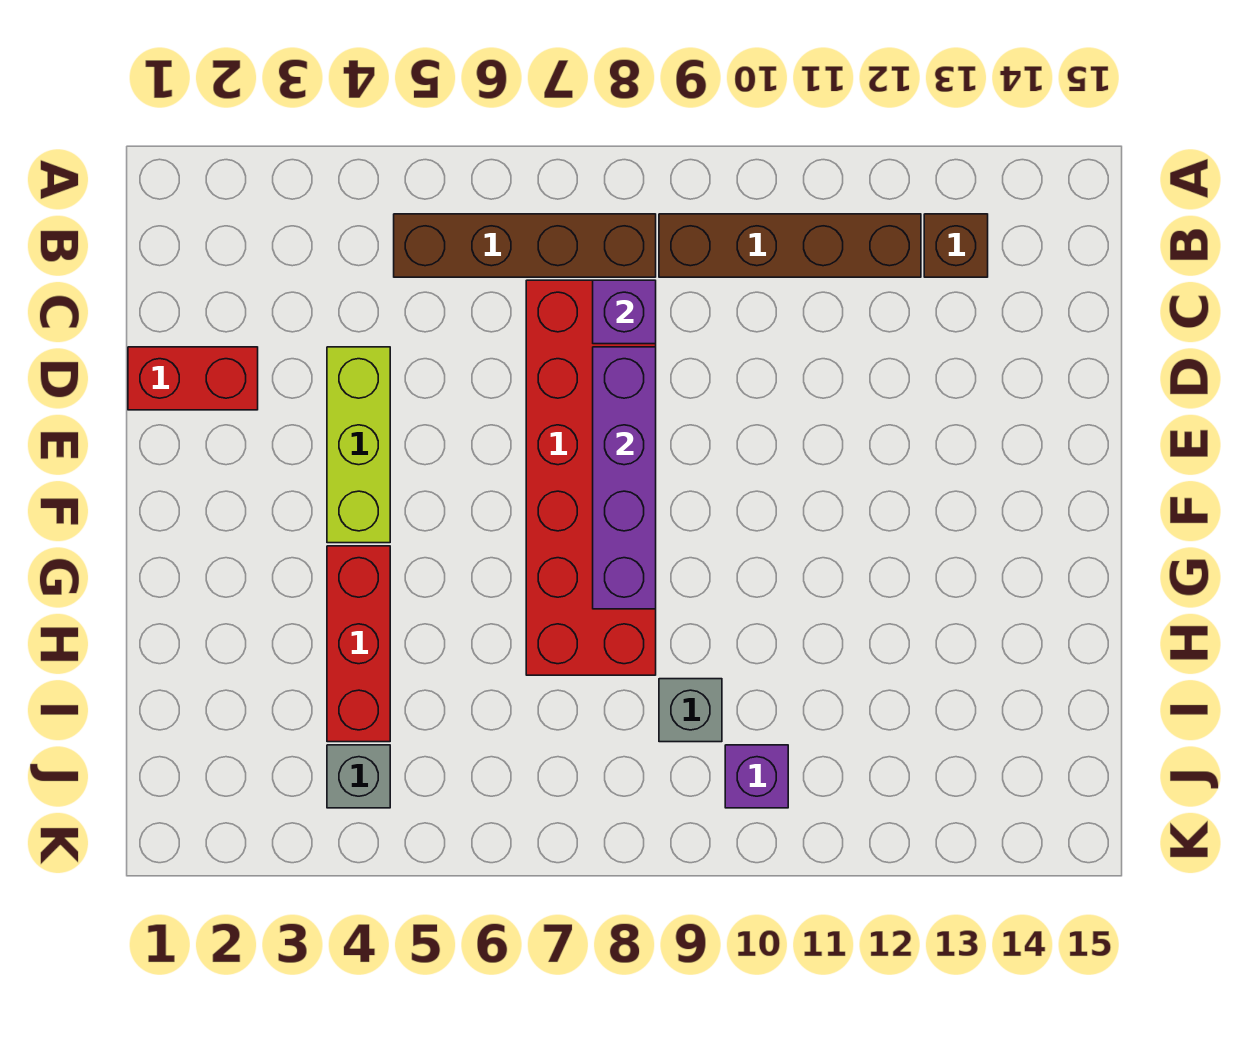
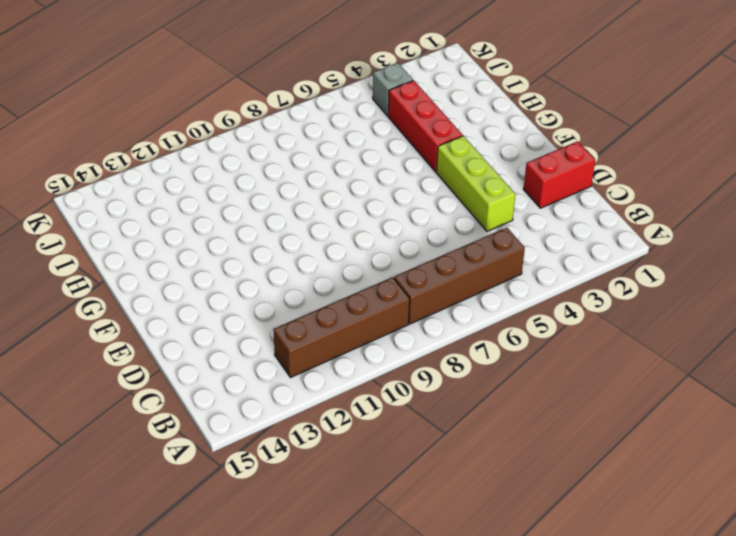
none -> brown 1x1 brick [924,214,988,277]
none -> red 2x6 brick [526,280,656,675]
none -> grey 1x1 brick [659,679,722,742]

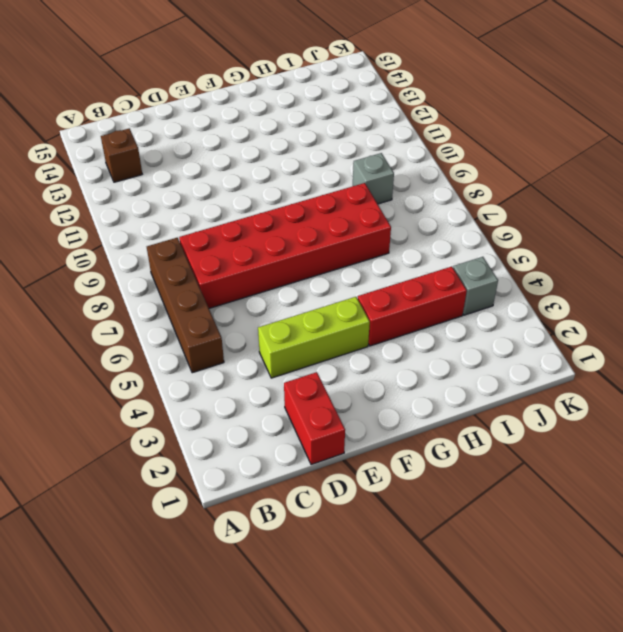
none -> brown 1x4 brick [659,214,921,277]
none -> purple 1x1 brick [725,745,788,808]
none -> purple 1x1 brick [593,280,656,344]

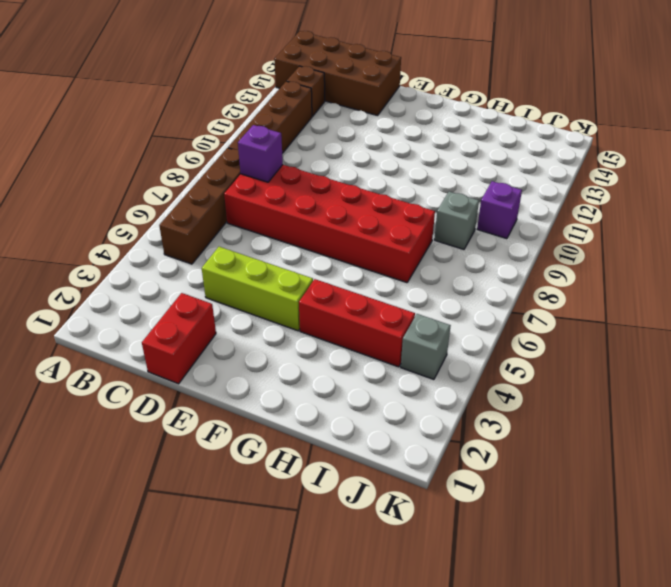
brown 2x4 brick [274,31,401,116] -> none
none -> purple 1x4 brick [593,347,656,609]

